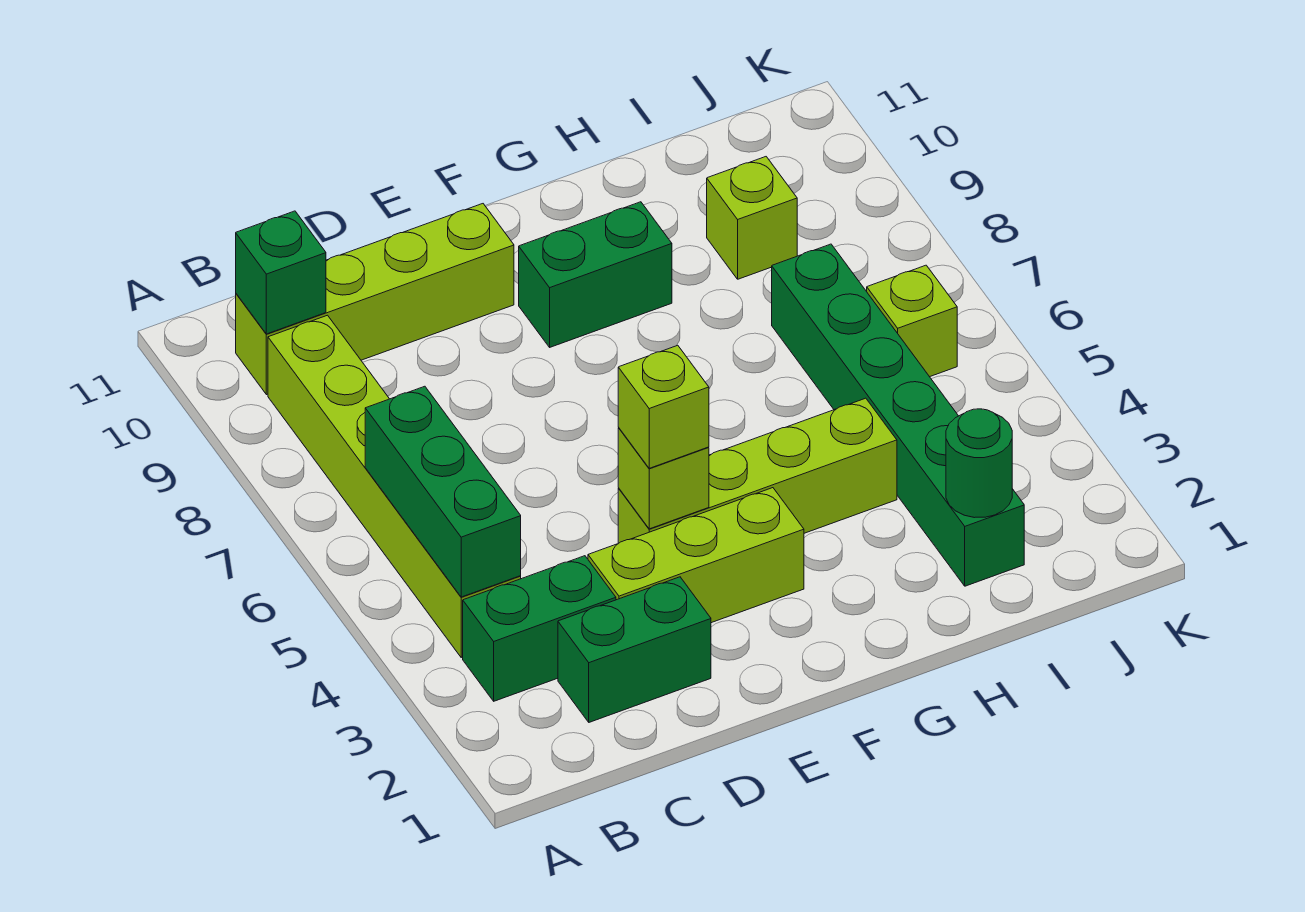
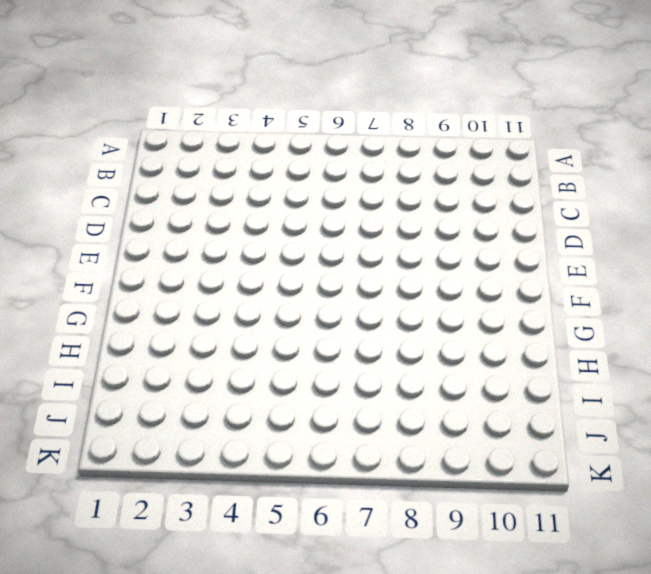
none -> green 1x2 brick [463,556,616,701]
none -> lime 1x6 brick [268,315,521,657]
none -> lime 1x4 brick [236,204,514,395]

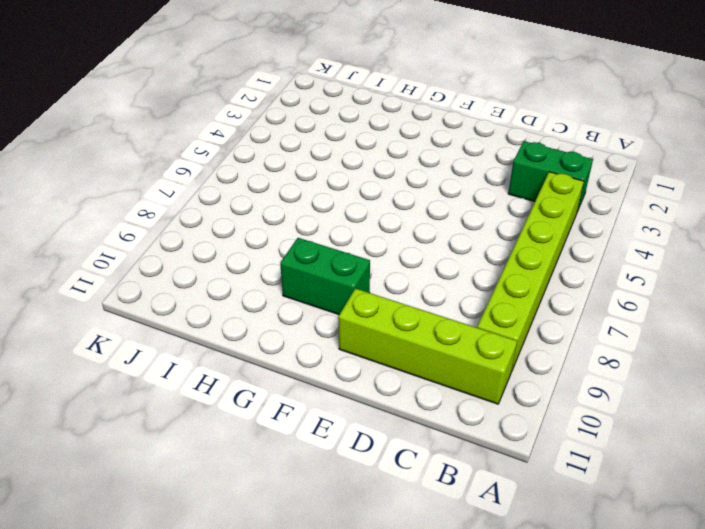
none -> green 1x2 brick [558,577,711,722]
none -> lime 1x3 brick [588,488,804,623]
none -> lime 1x4 brick [618,398,897,543]

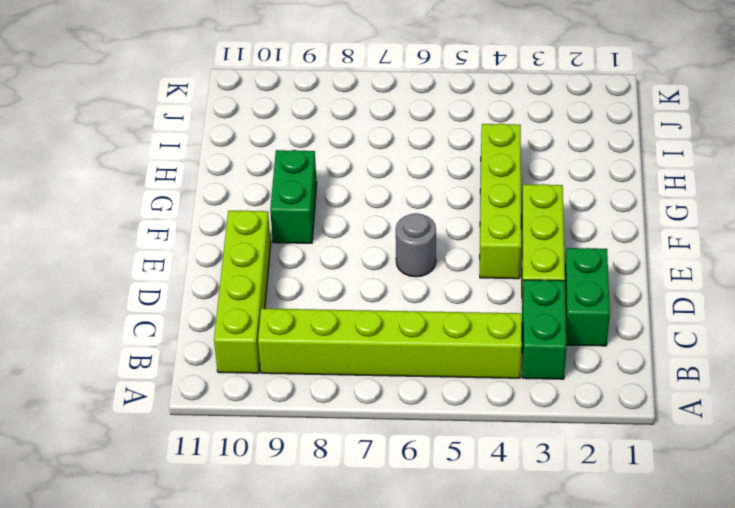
grey 1x1 round brick [396,213,436,277] -> none
none -> green 1x6 brick [772,244,1024,586]
none -> lime 1x1 brick [707,157,797,279]
none -> lime 1x1 brick [867,265,957,377]

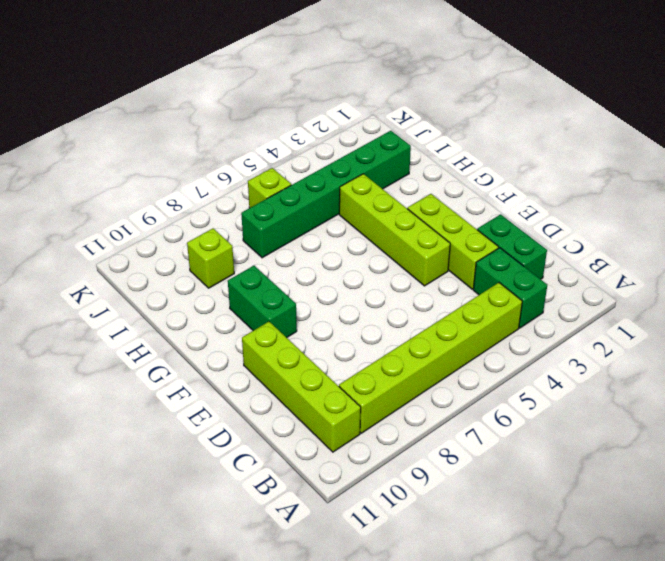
none -> green 1x3 brick [365,386,521,597]
none -> green 1x1 brick [236,211,326,334]
none -> lime 1x1 brick [618,428,709,529]

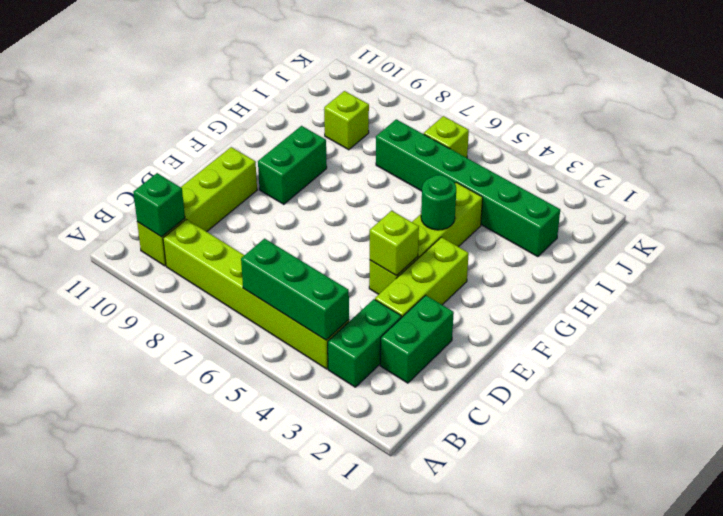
green 1x1 round brick [421,175,456,230] -> green 1x1 round brick moved to [946,409,1012,518]
none -> lime 1x1 brick [618,345,709,468]

